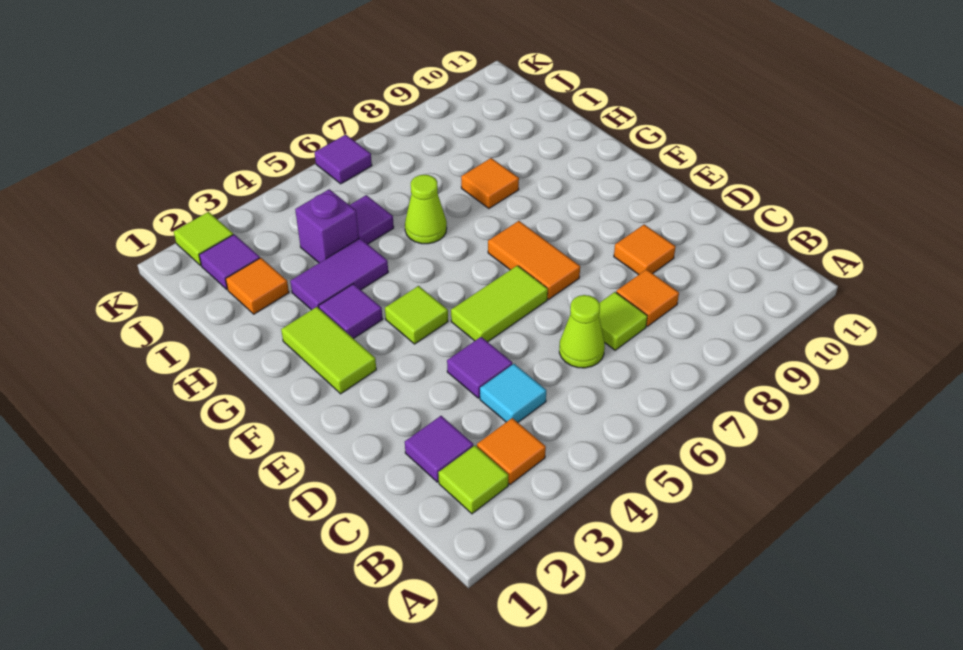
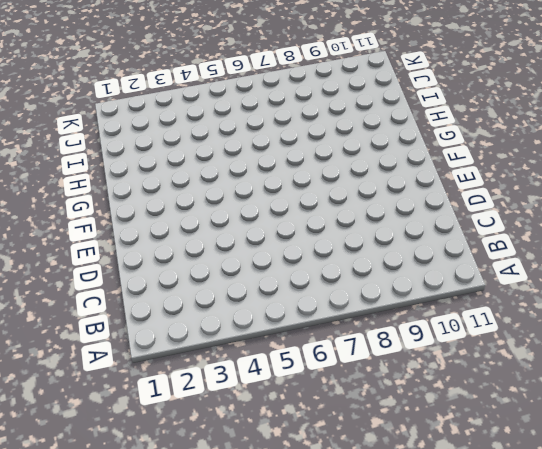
none -> lime 1x1 tile [438,446,508,514]
none -> orange 1x1 tile [477,418,546,484]
none -> purple 1x1 tile [405,416,473,482]

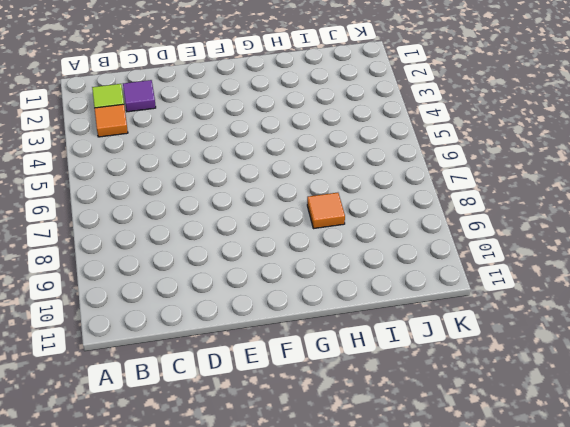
none -> cyan 1x1 tile [480,364,546,422]
none -> lime 1x1 cone [559,295,605,368]
none -> lime 1x1 tile [599,292,647,350]

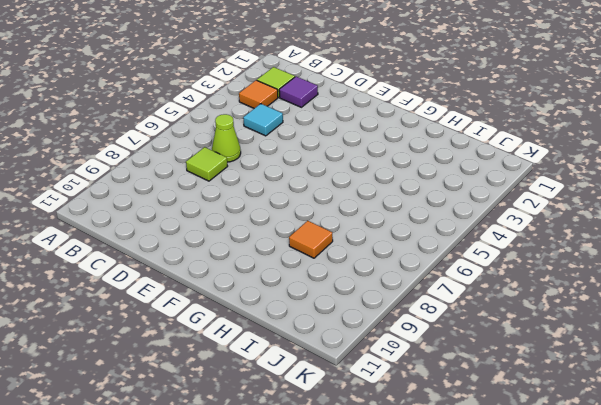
none -> orange 1x1 tile [616,269,679,326]
none -> purple 1x1 tile [447,337,512,398]
none -> orange 1x1 tile [614,225,676,275]

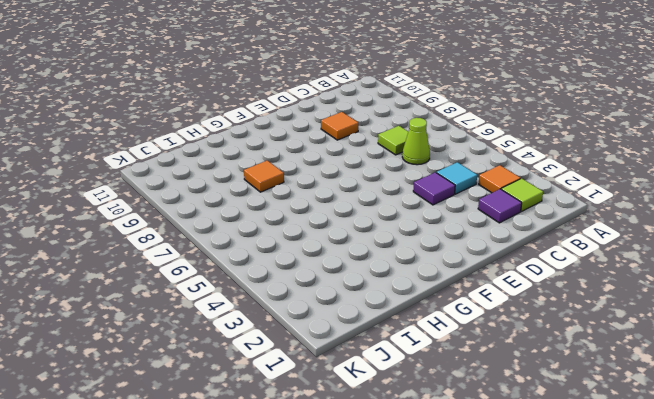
none -> orange 1x1 tile [616,269,679,326]
none -> lime 1x2 tile [451,265,548,342]
none -> orange 1x2 tile [488,221,580,299]

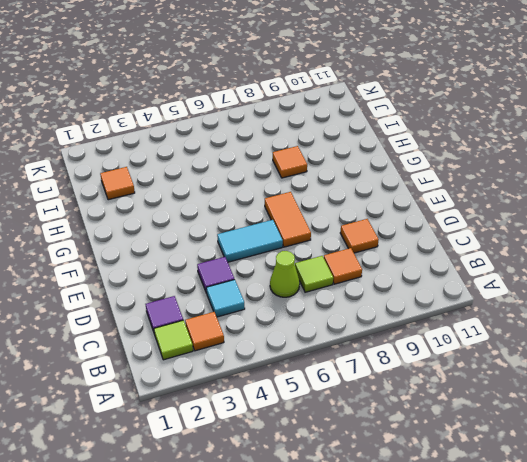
cyan 1x2 tile [217,220,283,262] -> lime 1x2 tile [451,265,548,342]
none -> lime 1x2 tile [281,307,376,394]
none -> lime 1x1 tile [385,286,448,344]
none -> purple 1x1 tile [319,284,383,339]

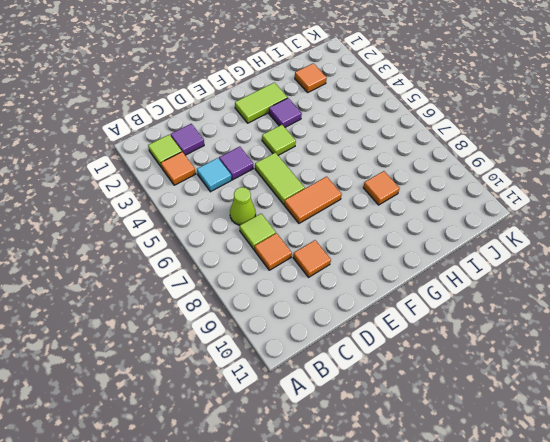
none -> purple 1x2 tile [290,238,388,310]
none -> lime 1x1 cone [405,175,447,244]
none -> purple 1x1 brick [295,189,359,263]

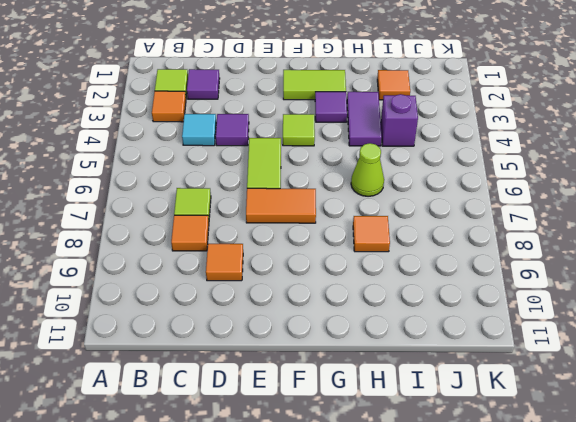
none -> lime 1x1 cone [559,295,605,368]
none -> purple 1x1 tile [350,195,394,244]
none -> purple 1x1 tile [199,234,260,289]

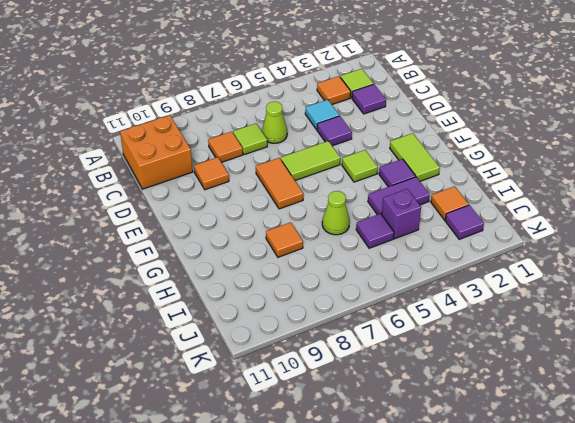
orange 2x2 brick [120,115,193,189] -> none
none -> lime 1x1 tile [174,212,233,266]
none -> purple 1x1 tile [315,135,372,184]

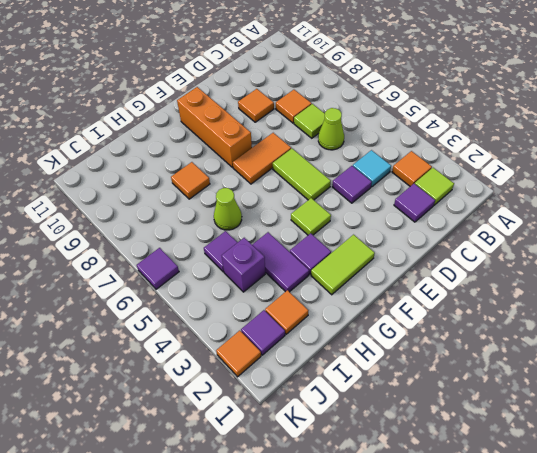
orange 1x3 brick [177,87,252,167] -> none
orange 1x1 tile [216,331,261,377] -> lime 1x1 tile [174,212,233,266]

